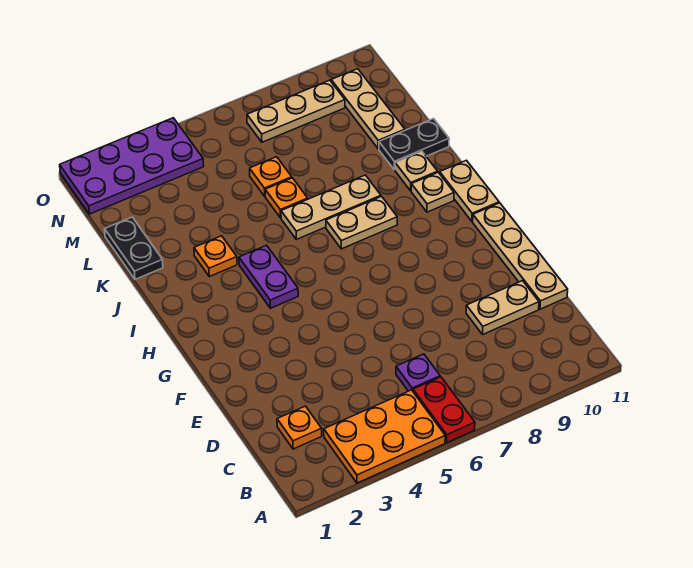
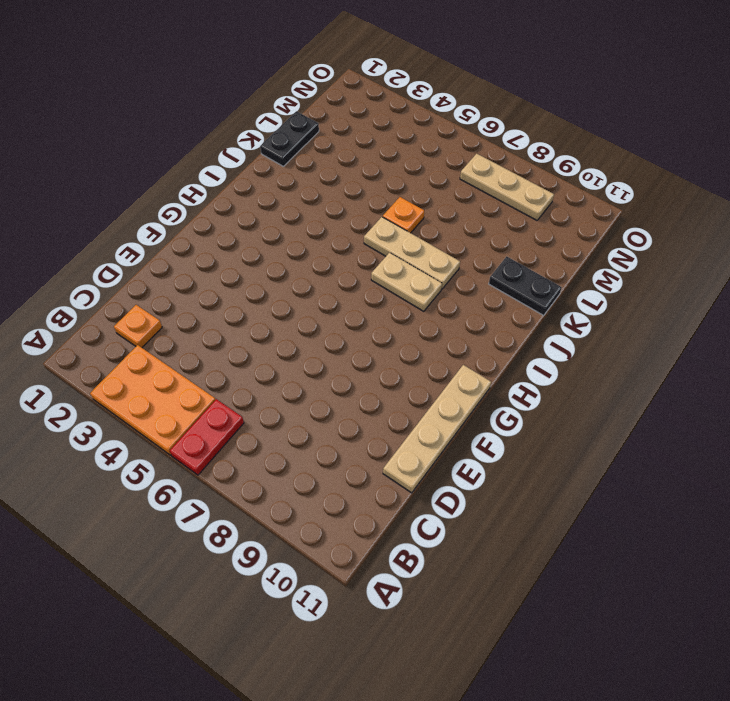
none -> purple 1x1 plate [396,354,440,391]
none -> tan 1x2 plate [466,281,539,334]
none -> purple 1x2 plate [239,245,298,308]

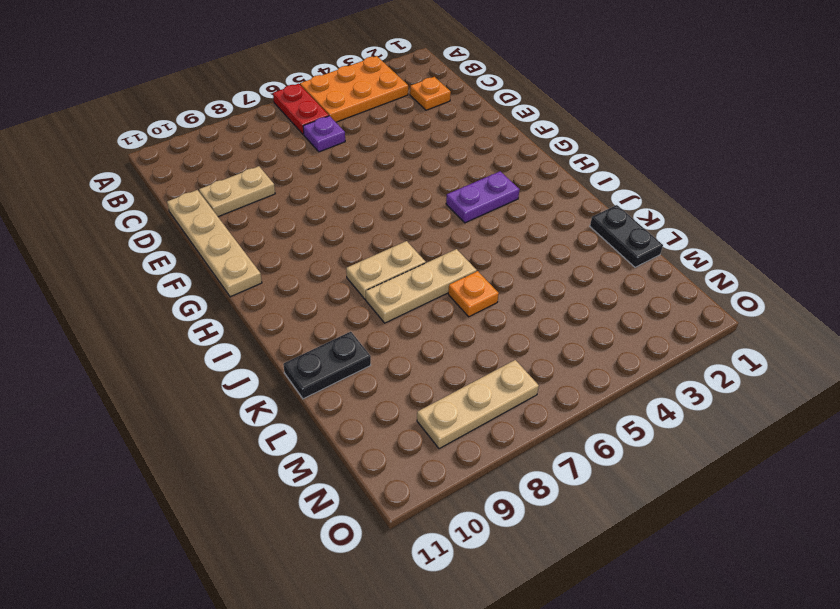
purple 1x2 plate [446,171,520,223] -> purple 1x2 plate turned to [239,245,298,308]
none -> tan 1x2 plate [440,160,499,221]
none -> tan 1x1 plate [411,172,454,212]
none -> orange 1x1 plate [194,236,237,277]

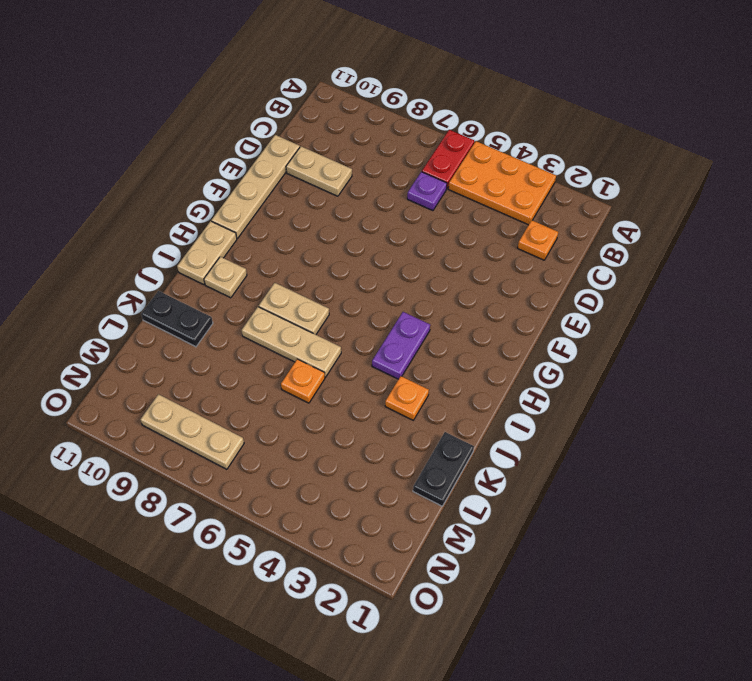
none -> tan 1x1 plate [395,151,438,191]
none -> orange 1x1 plate [250,157,292,196]
none -> tan 1x3 plate [331,69,405,149]

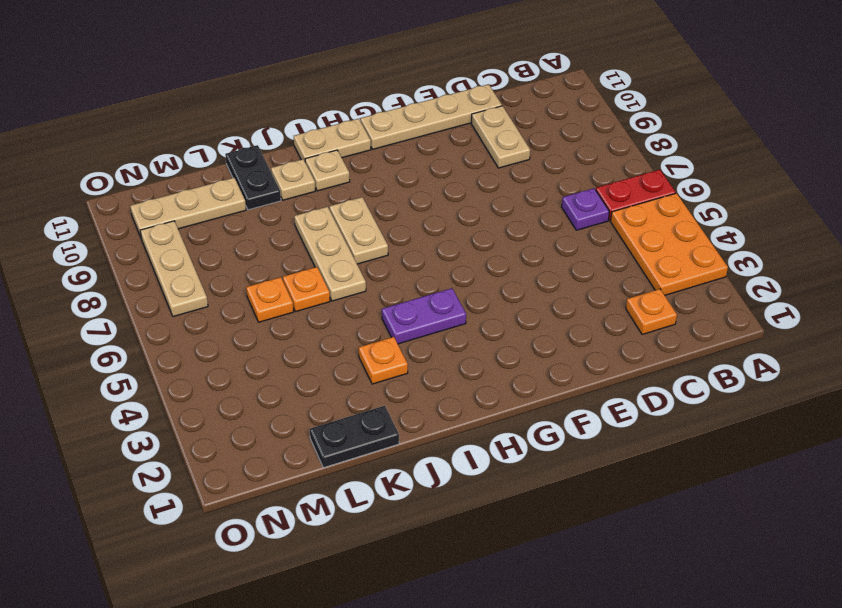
none -> purple 2x4 plate [60,118,204,214]

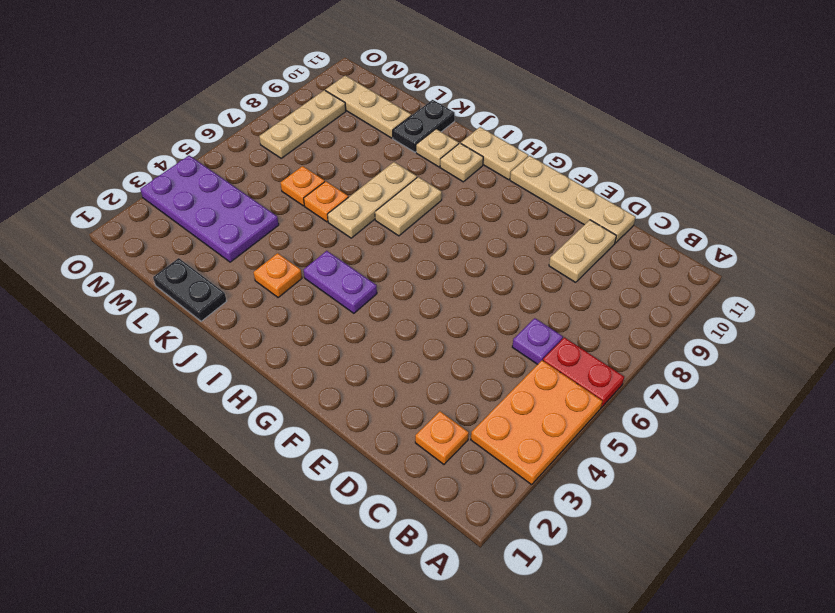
purple 2x4 plate [140,156,279,262] -> purple 2x4 plate turned to [60,118,204,214]

